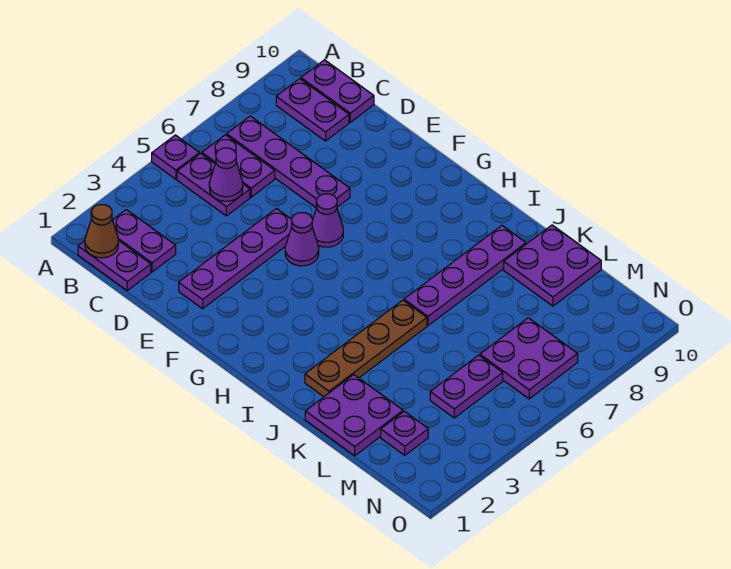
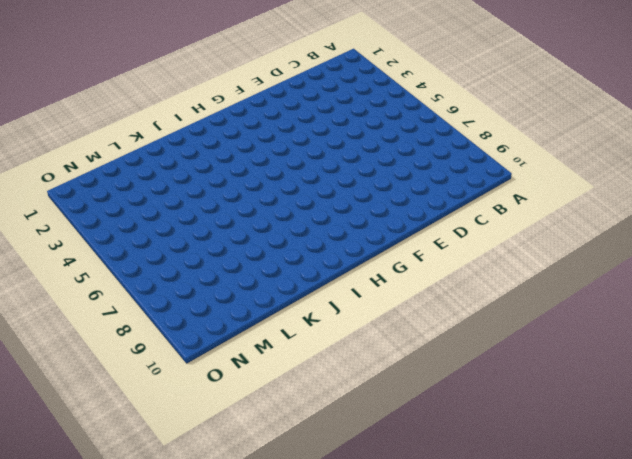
none -> purple 1x1 plate [152,135,199,179]
none -> purple 1x2 plate [78,240,151,291]
none -> purple 1x2 plate [113,210,176,272]

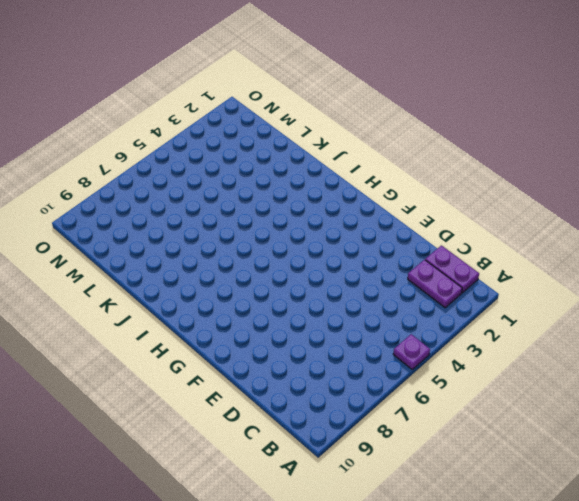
none -> purple 1x2 plate [177,153,250,216]
none -> purple 1x2 plate [202,135,275,197]
none -> purple 1x4 plate [227,116,350,208]

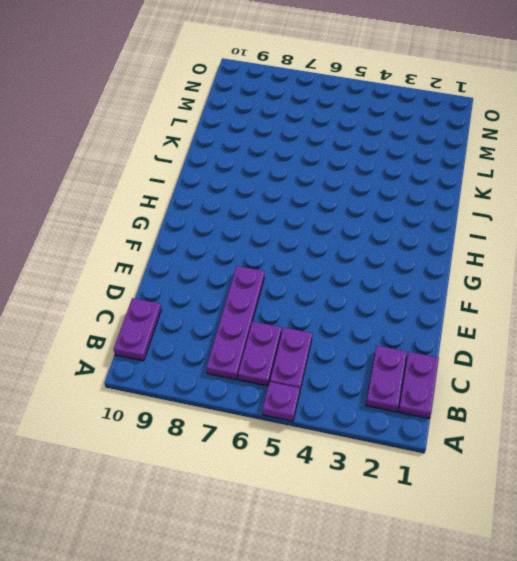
none -> purple 1x2 plate [276,79,349,141]
none -> purple 1x4 plate [179,209,292,309]
none -> purple 1x1 cone [285,213,319,266]

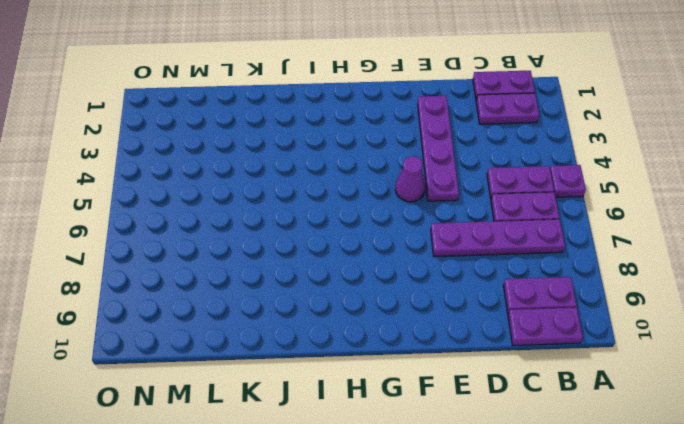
none -> purple 1x1 cone [312,194,343,247]
none -> brown 1x4 plate [305,300,427,397]
none -> purple 1x4 plate [404,226,526,325]

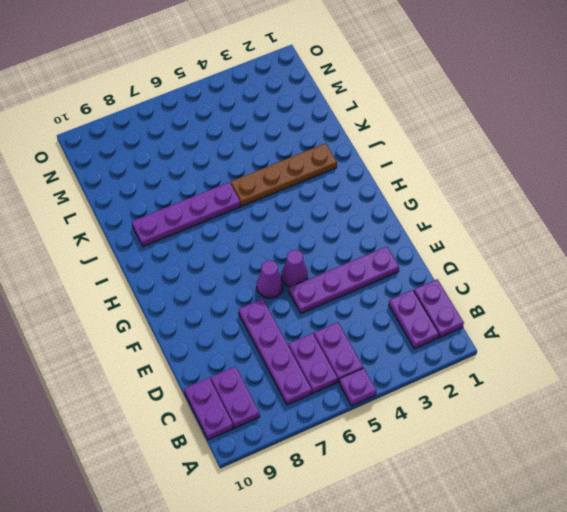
none -> purple 2x2 plate [305,375,403,456]
none -> purple 2x2 plate [504,225,601,306]
none -> purple 1x1 plate [381,411,428,455]

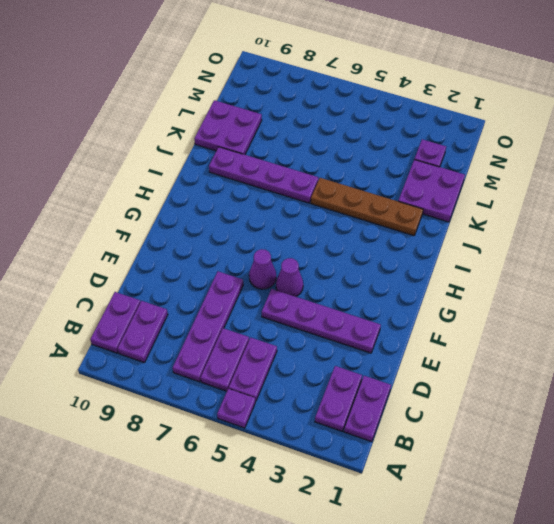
none -> purple 1x2 plate [430,355,503,418]
none -> purple 2x2 plate [480,318,578,399]
none -> brown 1x1 cone [85,205,118,258]

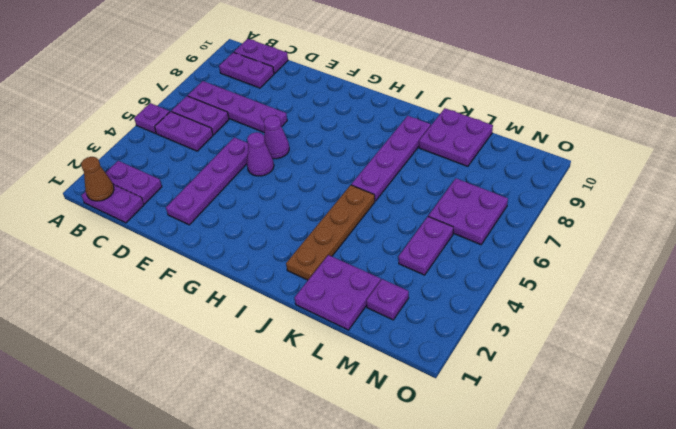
none -> purple 1x1 cone [209,148,243,201]

